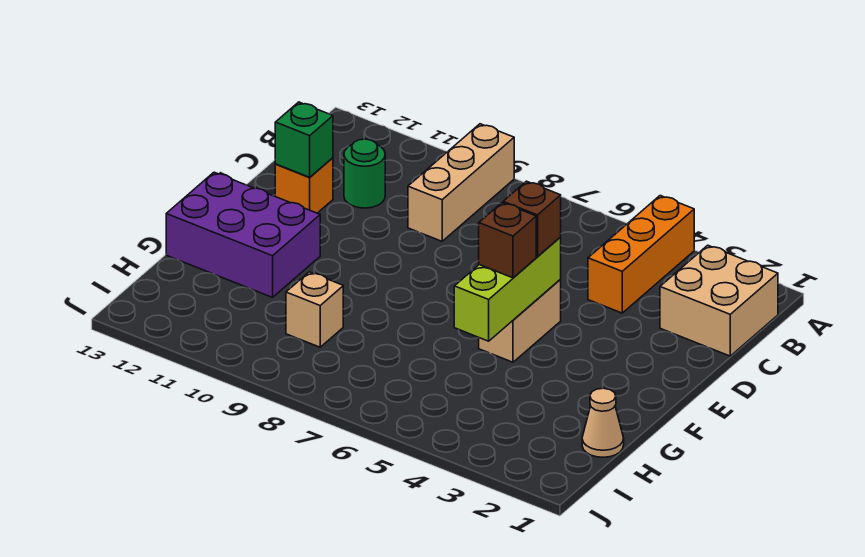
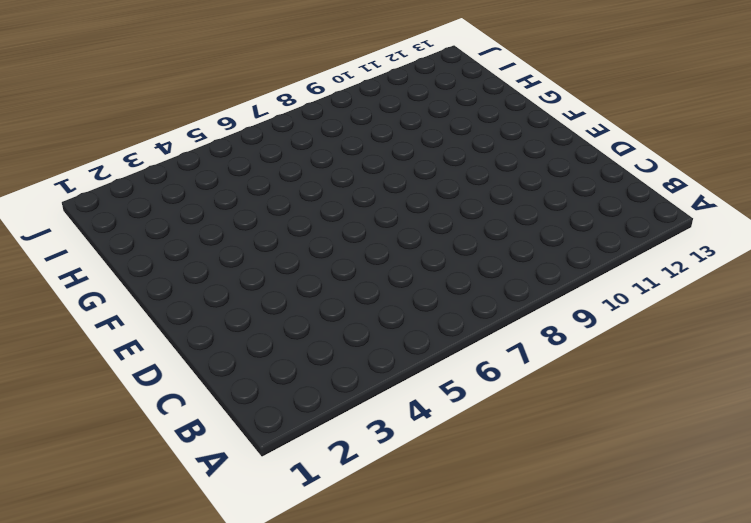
none -> orange 1x3 brick [588,196,694,313]
none -> tan 1x3 brick [408,124,514,241]
none -> tan 2x2 brick [660,245,778,356]

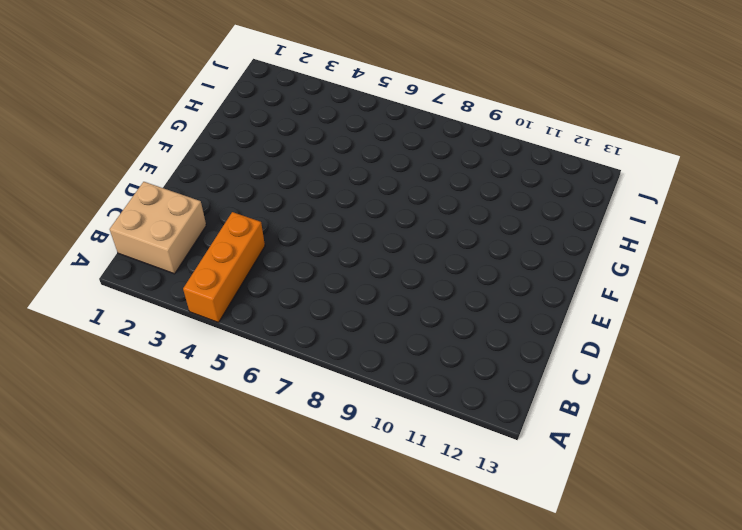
none -> tan 1x3 brick [408,124,514,241]
none -> green 1x1 round brick [344,139,385,208]
none -> orange 1x1 brick [275,158,333,213]

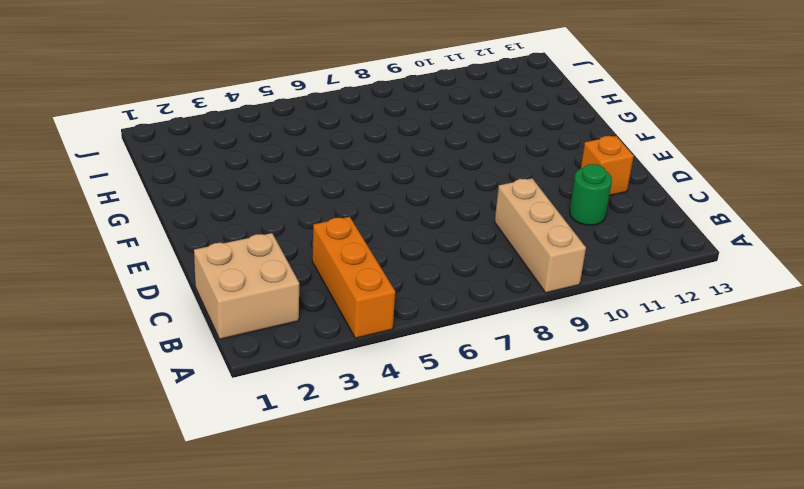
none -> tan 1x2 brick [479,280,561,362]
none -> purple 2x3 brick [166,172,320,297]
none -> tan 1x1 cone [582,388,624,457]

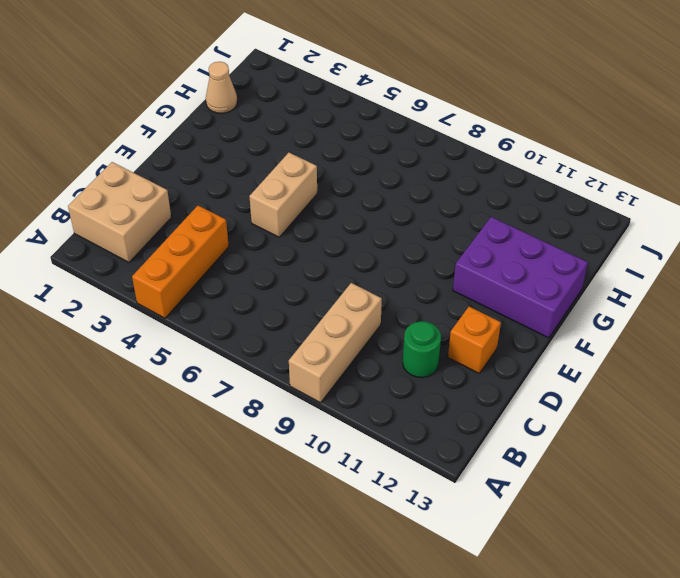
none -> tan 1x1 brick [286,272,343,347]
none -> green 1x1 brick [275,102,333,177]
none -> lime 1x3 brick [454,237,561,341]

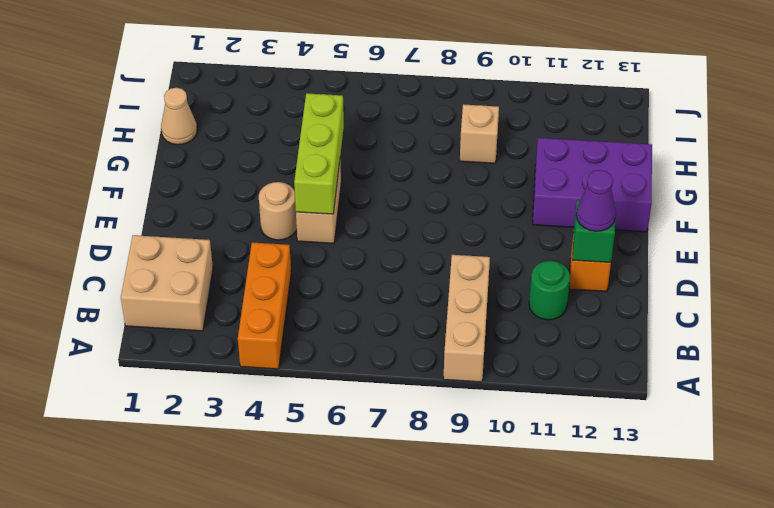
purple 1x1 cone [576,170,616,231] -> none
tan 1x1 round brick [259,182,297,240] -> none
none -> brown 1x1 brick [503,181,561,257]
none -> brown 1x1 brick [479,203,536,278]

